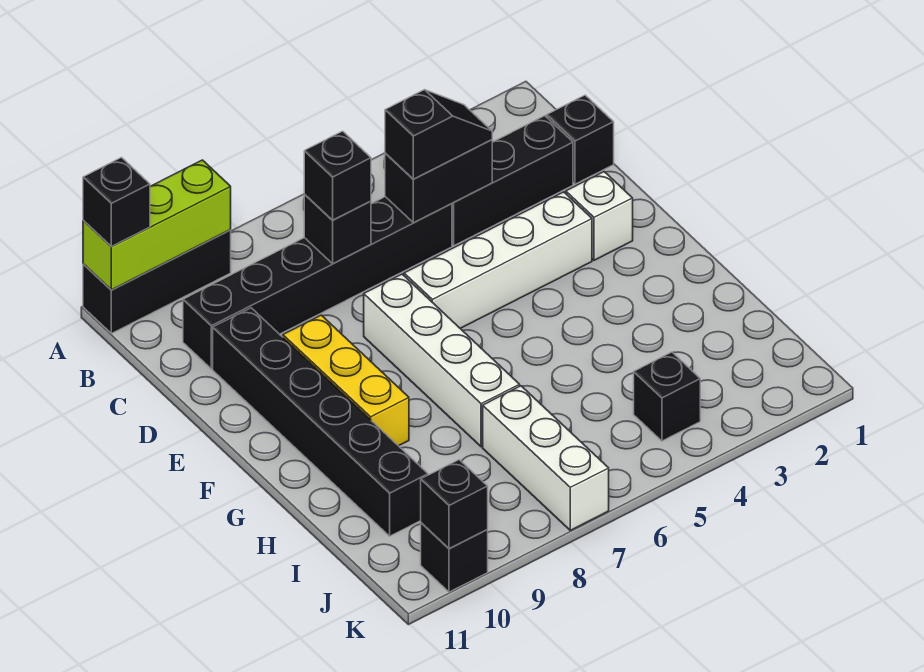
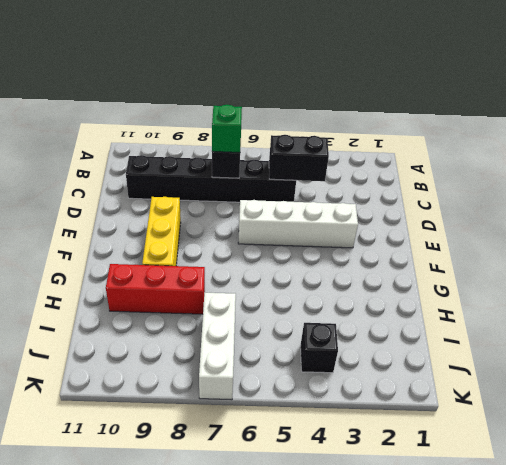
green 1x1 brick [212,105,242,152] -> black 1x1 brick [304,131,371,220]
red 1x3 brick [106,264,205,314] -> black 1x6 brick [213,308,428,536]
none -> black 1x3 brick [83,230,231,333]
none -> black 1x1 brick [547,95,614,184]
none -> black 1x3 brick [452,116,573,245]

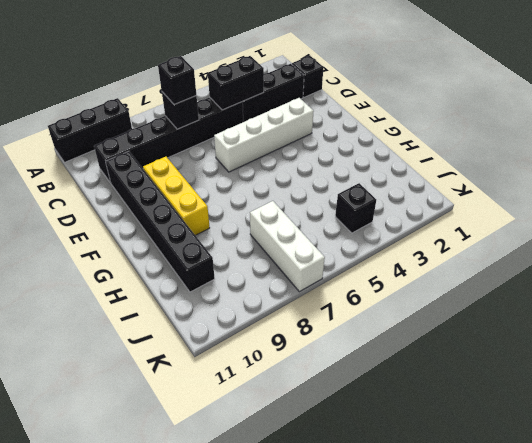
none -> white 1x1 brick [566,172,633,260]
none -> white 1x4 brick [364,274,520,447]
none -> black 1x1 brick [421,523,488,592]

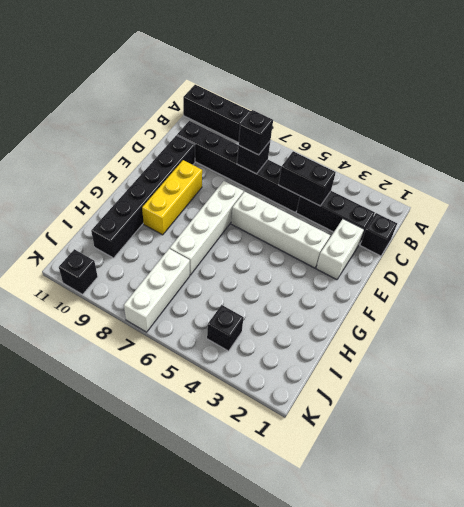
white 1x2 brick [316,219,364,280] -> white 1x1 brick [566,172,633,260]
none -> lime 1x3 brick [83,160,231,290]
none -> black 1x1 brick [421,460,488,548]
none -> black 1x1 brick [83,158,150,247]

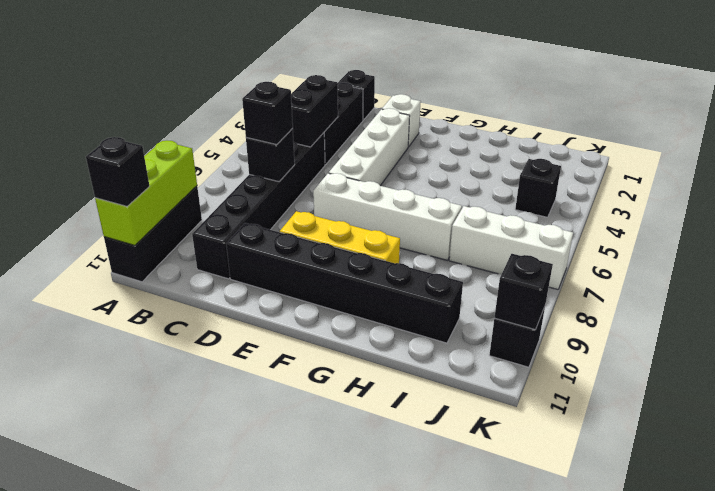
none -> black 1x2 slope [385,90,492,179]

